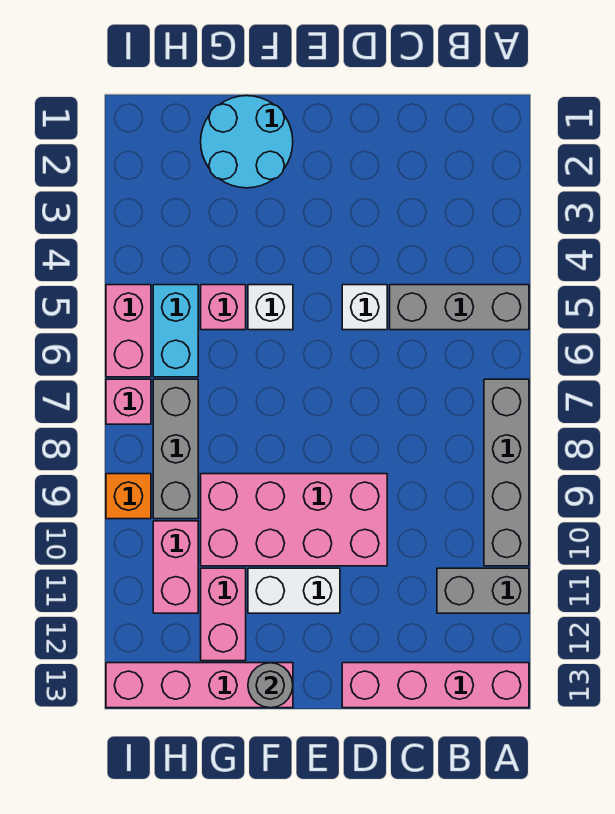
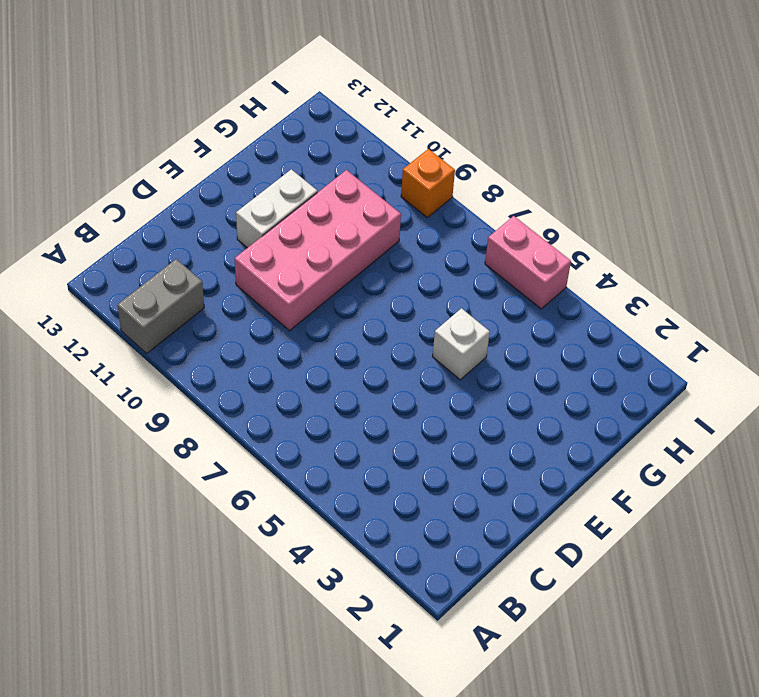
none -> grey 1x3 brick [390,285,529,330]
none -> grey 1x4 brick [484,379,529,566]
none -> pink 1x4 brick [342,663,529,708]

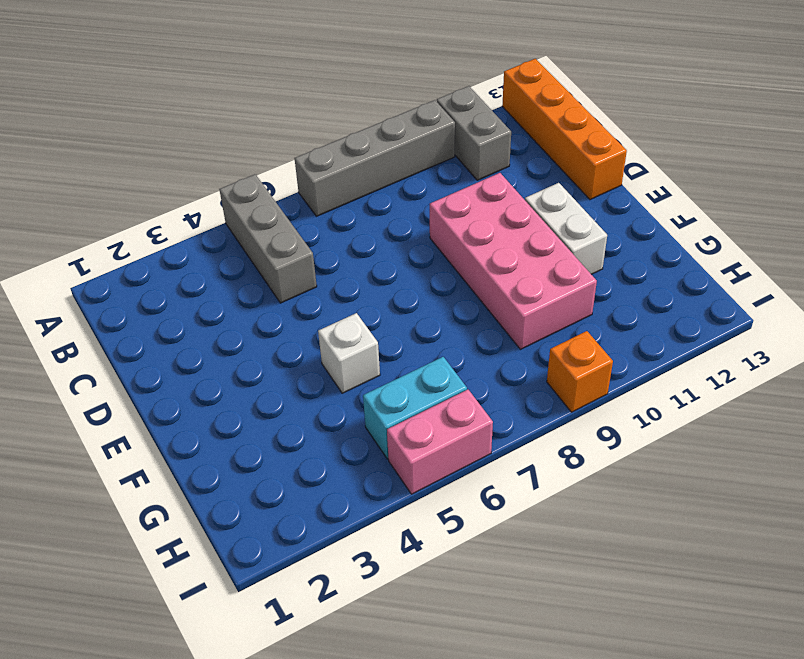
orange 1x4 brick [502,59,627,200] -> pink 1x4 brick [342,663,529,708]
none -> white 1x1 brick [342,285,387,330]
none -> cyan 2x2 round brick [201,96,293,188]
none -> pink 1x4 brick [106,663,293,708]

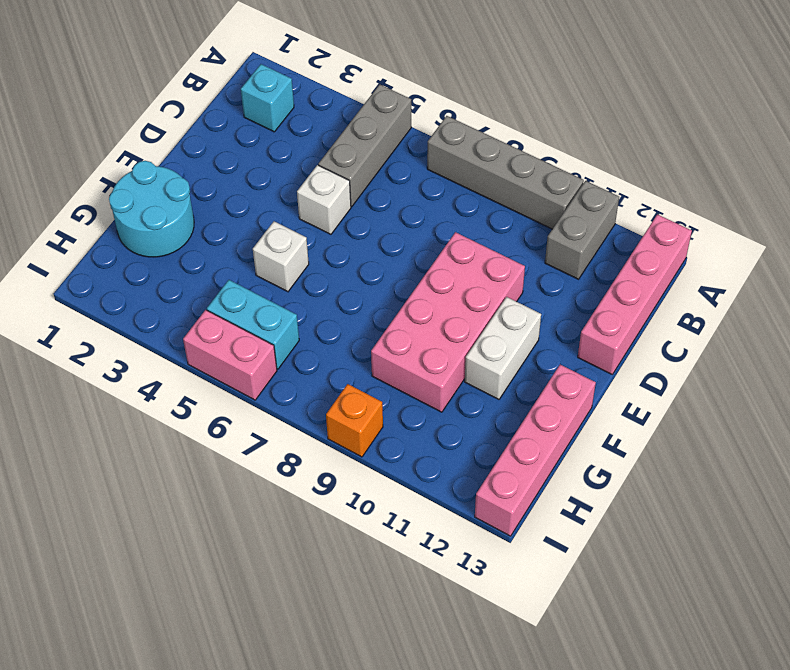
cyan 1x1 brick [241,64,294,132] -> none
none -> pink 1x1 brick [201,285,246,330]
none -> pink 1x2 brick [201,568,246,661]
none -> grey 1x3 brick [153,379,198,519]

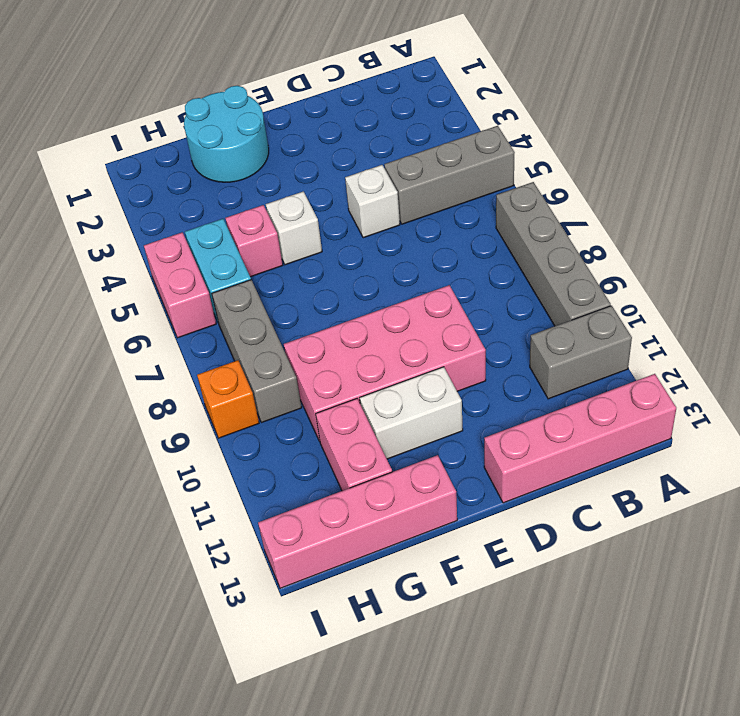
none -> pink 1x2 brick [153,521,198,613]
none -> pink 1x1 brick [106,379,151,424]
none -> grey 1x1 round brick [248,663,293,708]

